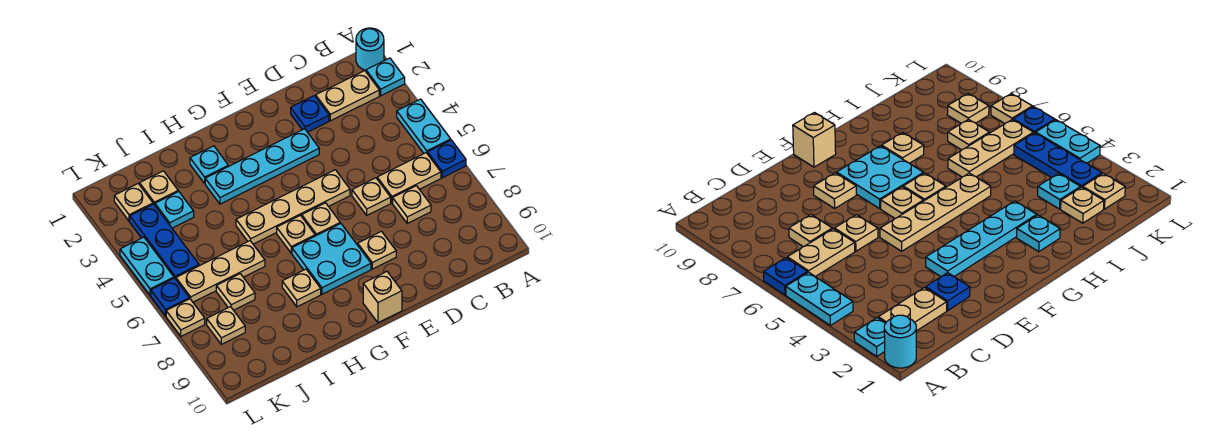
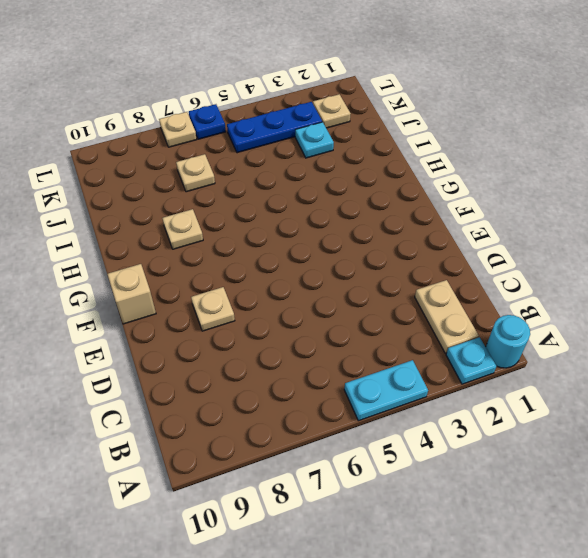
none -> blue 1x1 plate [428,140,466,178]
none -> tan 1x2 plate [377,153,441,203]
none -> tan 1x1 plate [393,186,431,223]

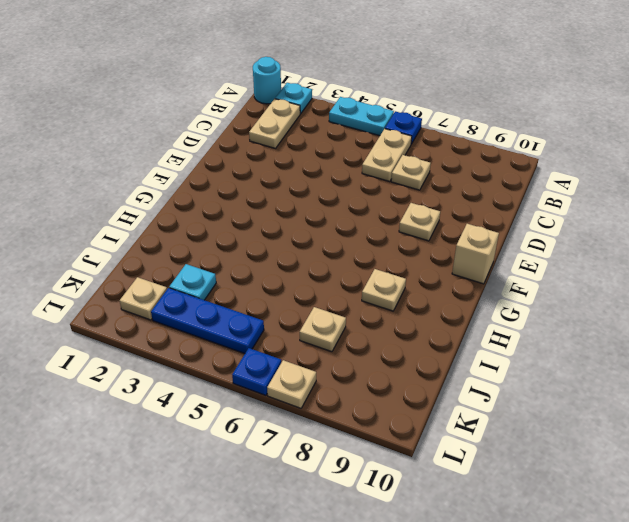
none -> blue 1x1 plate [291,96,329,132]
none -> tan 1x1 plate [352,178,391,215]
none -> cyan 1x4 plate [205,129,319,204]

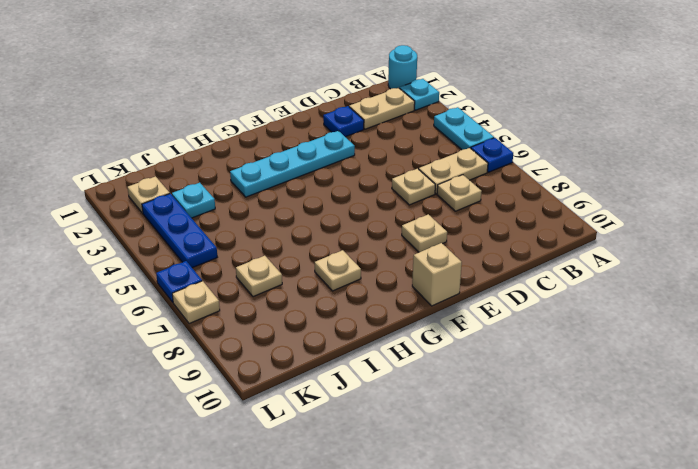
none -> tan 1x4 plate [236,170,350,244]
none -> tan 1x1 plate [302,203,340,236]
none -> cyan 2x2 plate [292,223,371,294]

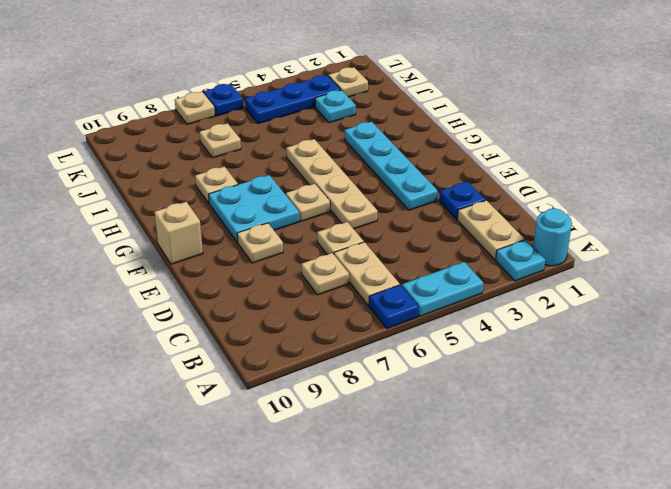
none -> tan 1x1 plate [277,215,315,253]
none -> cyan 1x1 plate [190,146,228,183]
none -> tan 1x3 plate [176,241,265,302]

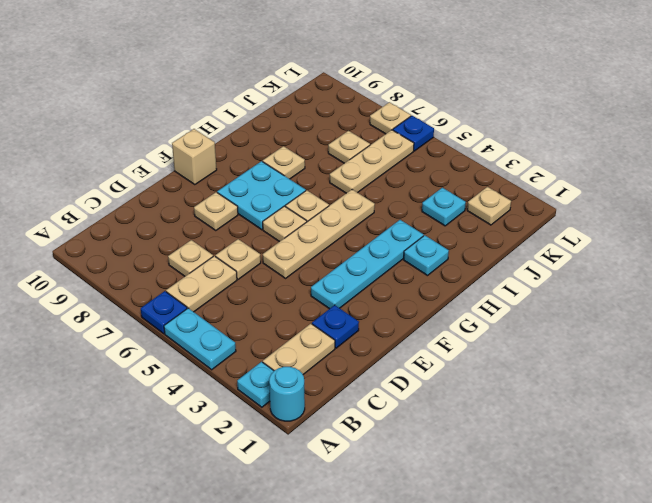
none -> tan 1x1 plate [140,171,178,205]
none -> blue 1x3 plate [130,204,199,279]
none -> tan 1x1 plate [207,307,245,344]

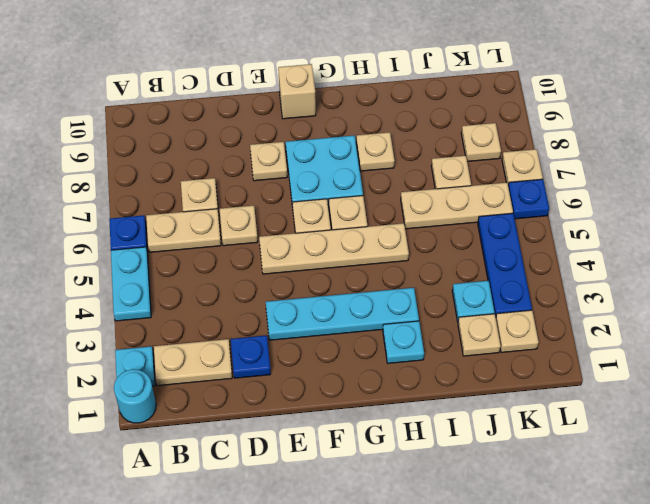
none -> cyan 1x2 plate [120,237,174,295]

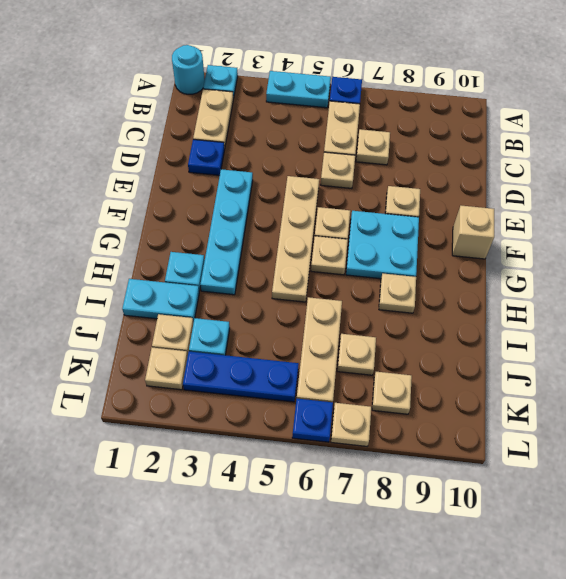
cyan 1x2 plate [122,279,199,322] -> cyan 1x2 plate moved to [120,237,174,295]

